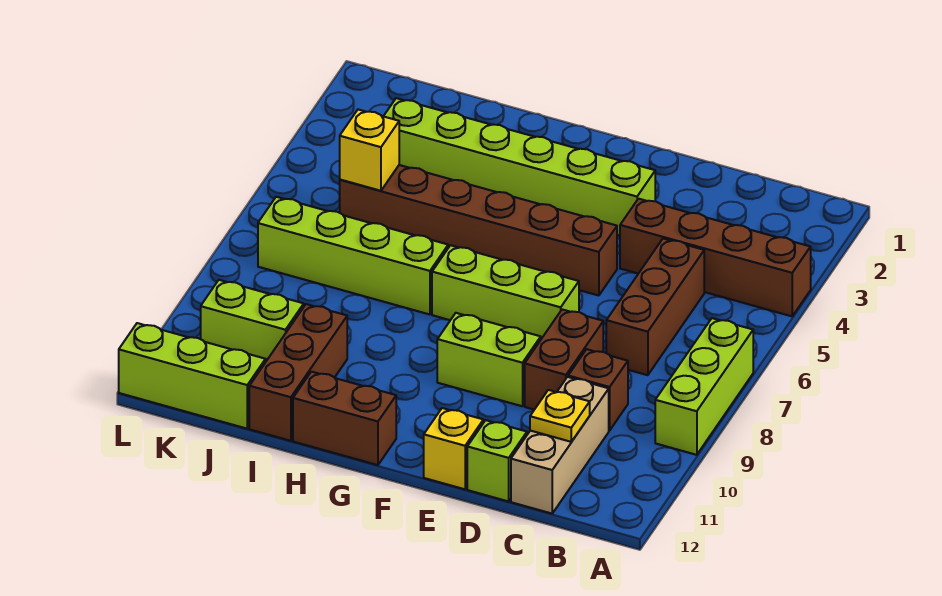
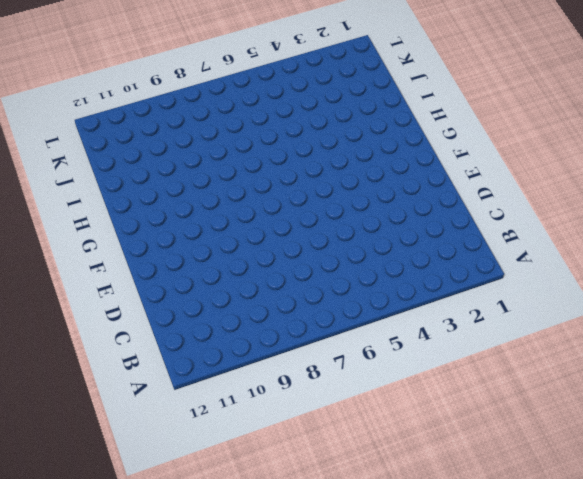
none -> brown 1x4 brick [620,199,811,316]
none -> lime 1x3 brick [655,318,753,455]
none -> brown 1x3 brick [606,239,704,375]

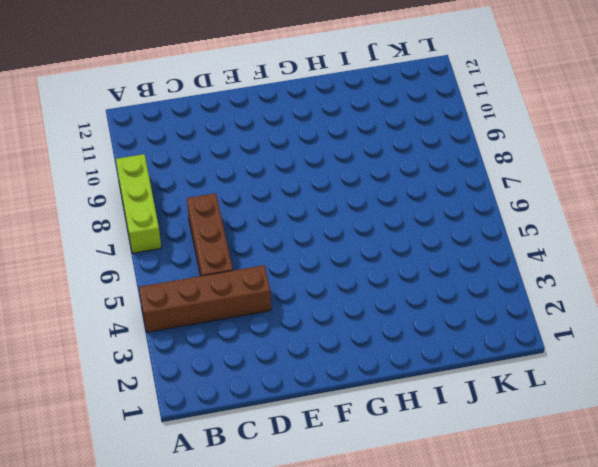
none -> brown 1x1 brick [568,349,628,431]
none -> tan 1x3 brick [511,377,609,514]
none -> brown 1x2 brick [525,309,603,410]

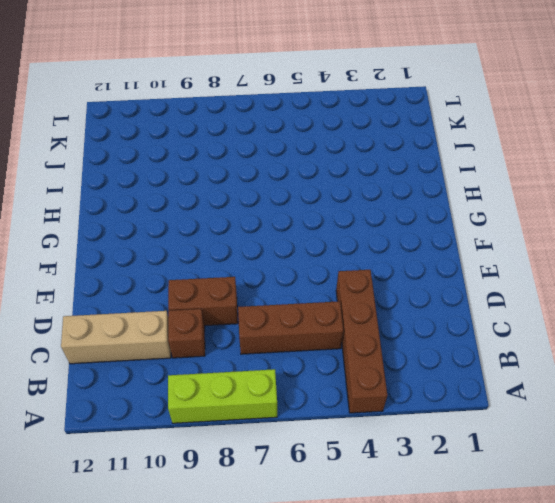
none -> lime 1x1 brick [467,420,527,501]
none -> lime 1x6 brick [384,98,655,235]
none -> brown 1x6 brick [340,165,617,296]

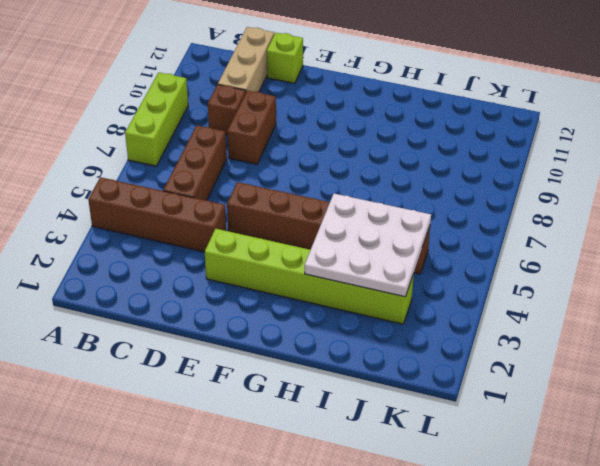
white 3x3 plate [305,194,431,297] -> yellow 1x1 brick [340,110,399,191]
none -> lime 1x3 brick [432,245,579,339]
none -> lime 1x2 brick [437,313,541,406]
none -> yellow 1x1 brick [424,408,483,489]

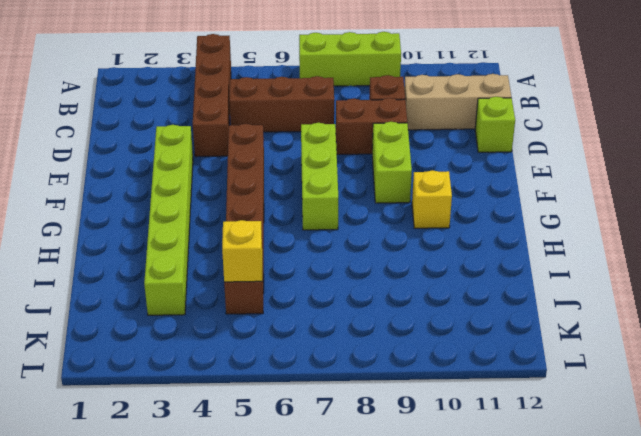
yellow 1x1 brick [412,170,452,228] -> yellow 1x1 brick moved to [424,408,483,489]
none -> brown 1x2 brick [293,372,396,465]
none -> lime 1x4 brick [258,197,448,314]
none -> brown 1x3 brick [249,304,347,441]

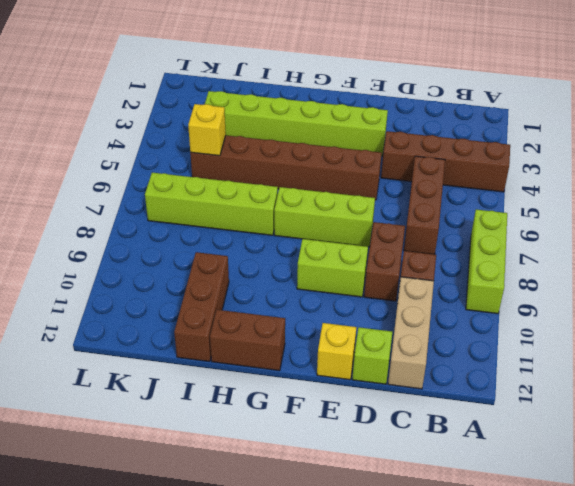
none -> lime 1x2 brick [201,280,304,361]
none -> lime 1x3 brick [119,323,266,429]
none -> yellow 1x1 plate [530,390,590,442]

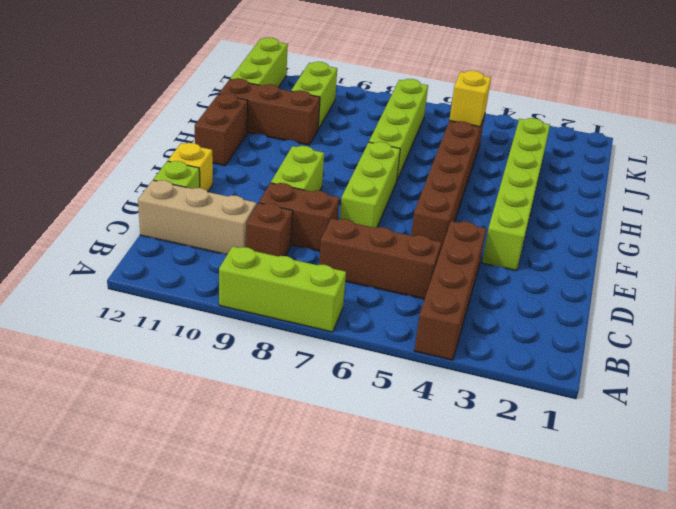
none -> yellow 1x1 plate [530,390,590,442]

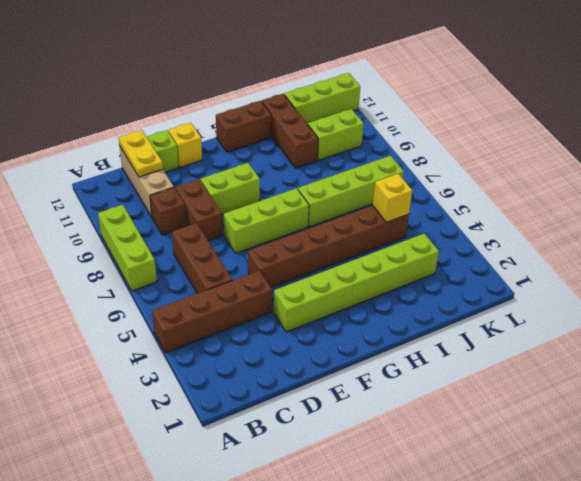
yellow 1x2 plate [119,130,163,177] -> yellow 1x1 plate [530,390,590,442]

